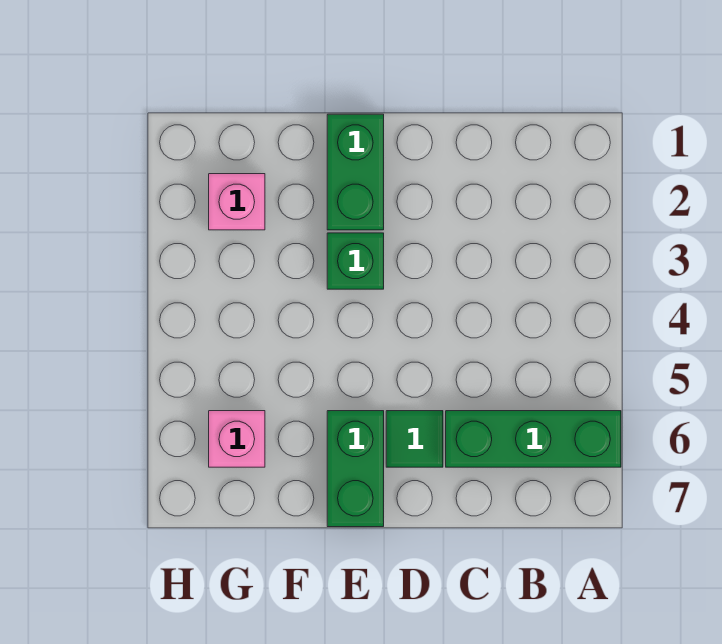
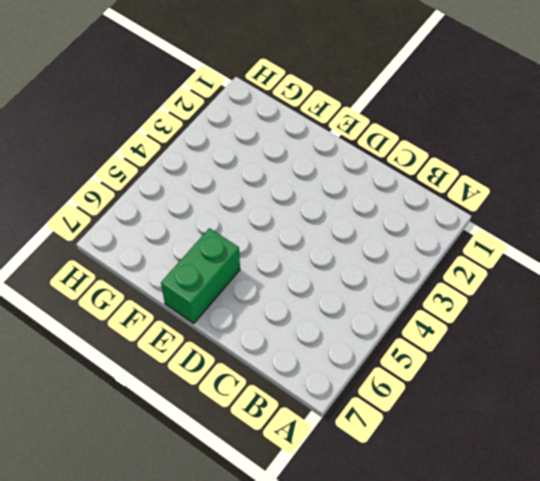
none -> green 1x3 brick [446,411,621,467]
none -> green 1x1 tile [386,411,443,467]

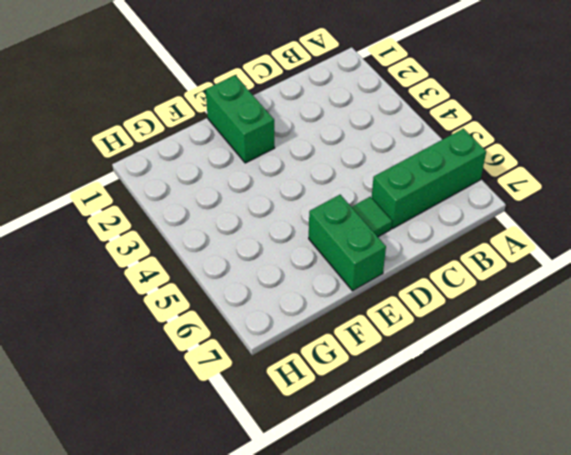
none -> green 1x1 brick [327,233,384,289]
none -> pink 1x1 brick [209,174,265,230]

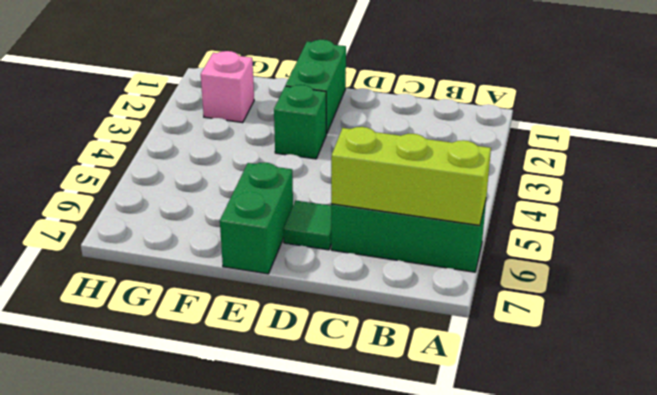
lime 1x3 brick [331,127,491,225] -> none
none -> pink 1x1 brick [209,411,265,467]

